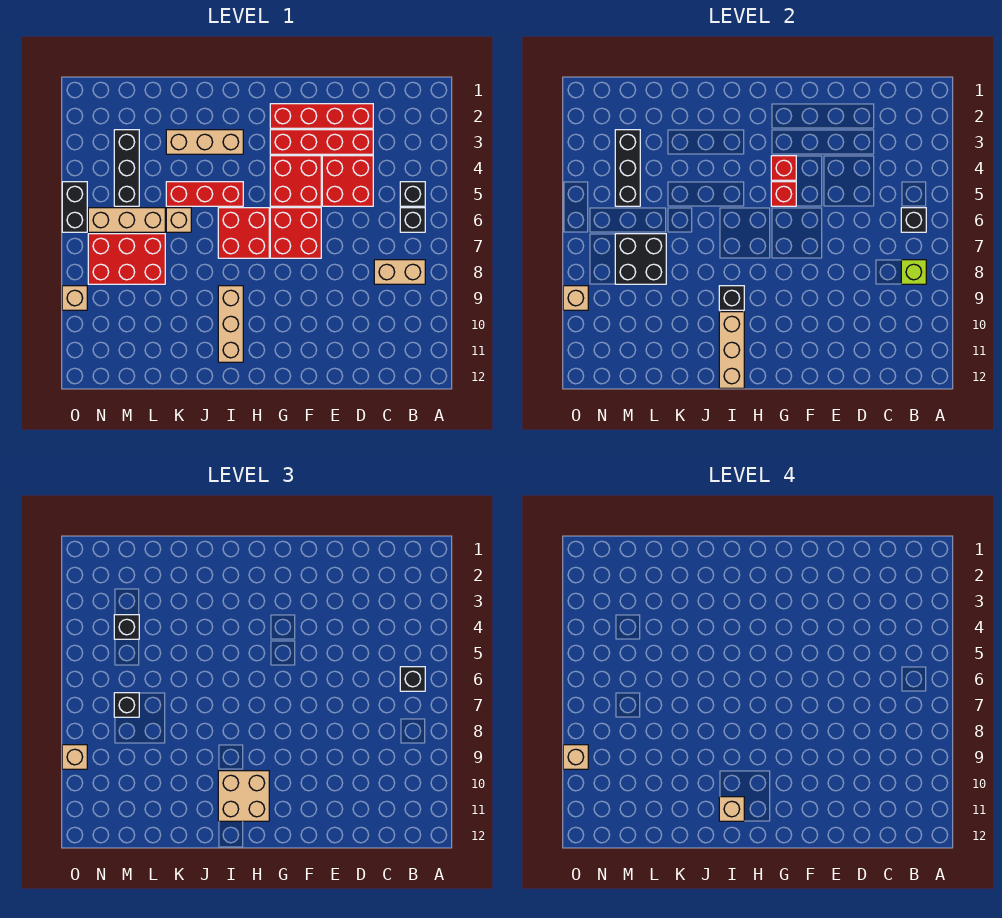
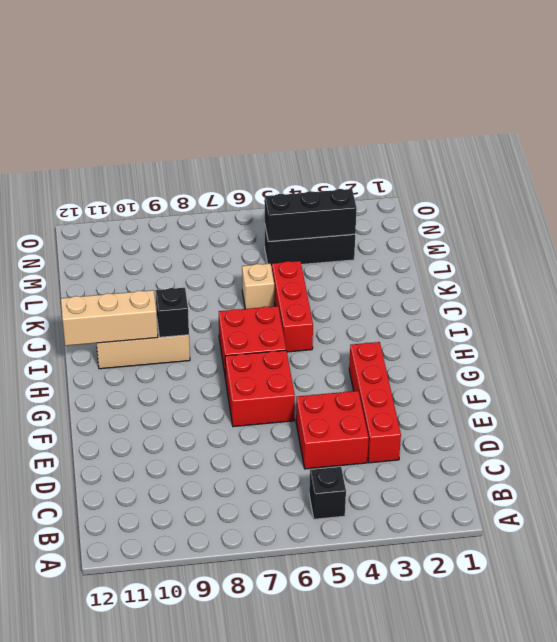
none -> black 1x1 brick [400,208,425,232]
none -> tan 1x2 brick [374,260,425,284]
none -> red 1x4 brick [270,104,373,128]
none -> red 2x2 brick [270,156,321,206]

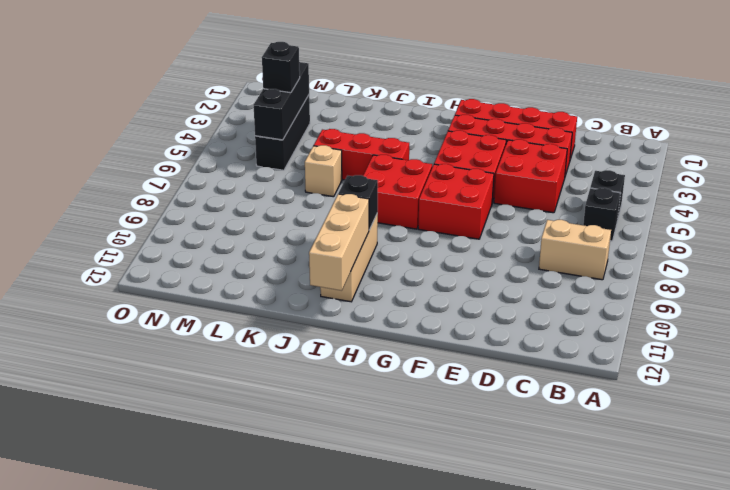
none -> tan 1x3 brick [166,130,243,154]
none -> tan 1x3 brick [88,208,165,232]
none -> red 2x3 brick [88,234,165,284]
none -> black 1x2 brick [62,182,87,232]

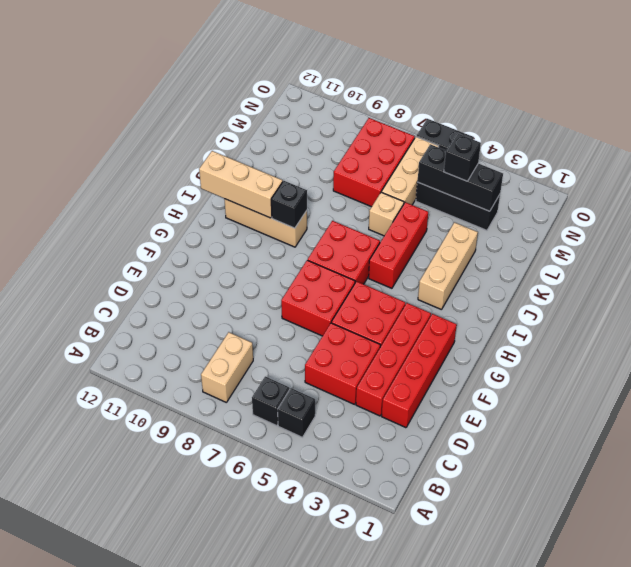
none -> tan 1x1 brick [62,286,87,310]
none -> black 1x1 brick [901,208,926,232]
none -> lime 1x1 brick [901,260,926,284]
none -> red 1x1 brick [771,156,796,180]

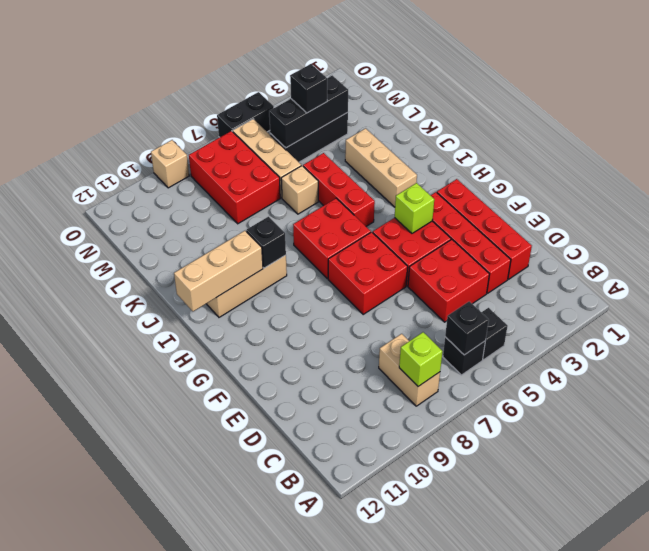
lime 1x1 brick [395,183,434,233] -> red 1x1 brick [771,156,796,180]
none -> red 1x1 brick [771,182,796,206]
none -> black 2x2 brick [615,234,666,284]
none -> tan 1x1 brick [563,286,588,310]
none -> black 1x1 brick [400,667,425,691]

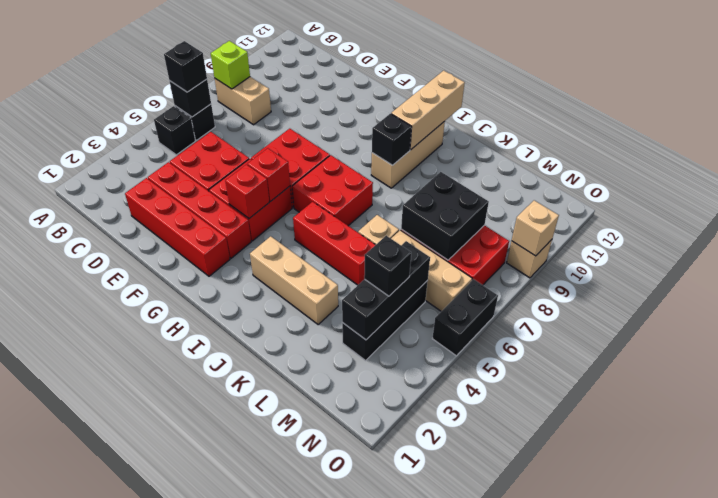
none -> tan 2x2 brick [218,771,269,821]
none -> black 1x1 brick [114,693,139,717]
none -> tan 1x1 brick [62,745,87,769]
none -> tan 1x1 brick [719,797,744,821]

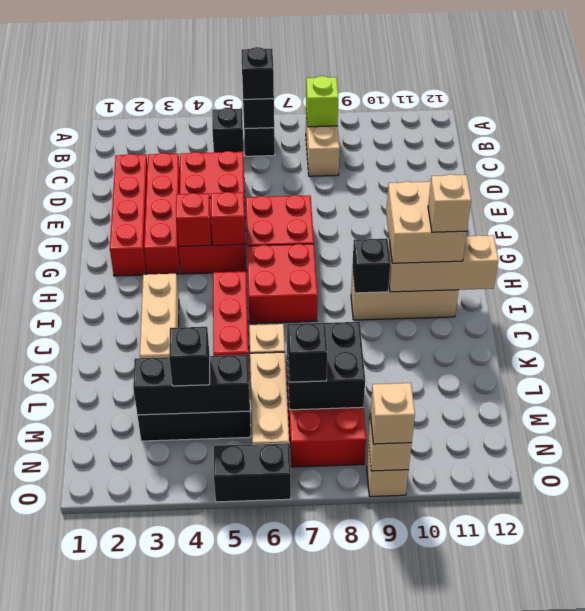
none -> tan 1x1 brick [563,745,588,769]

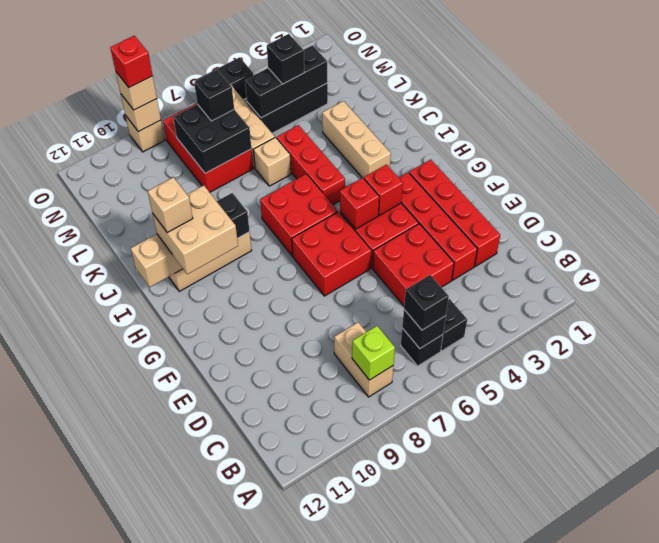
red 1x1 brick [110,36,153,88] -> tan 1x1 brick [563,745,588,769]

